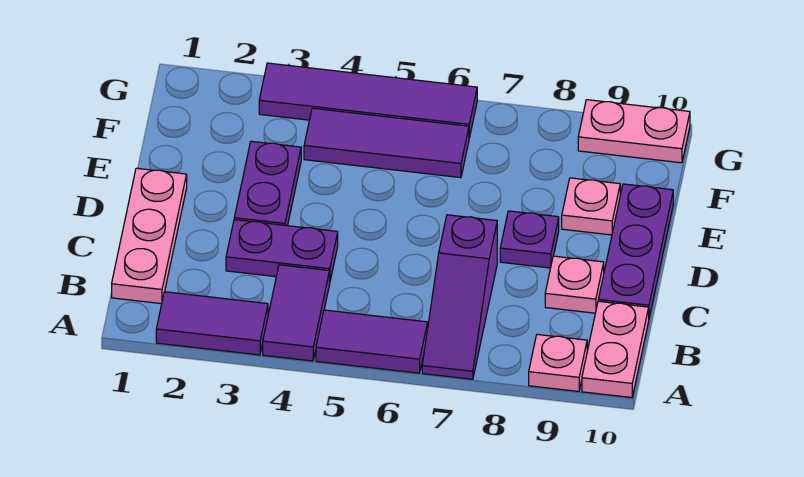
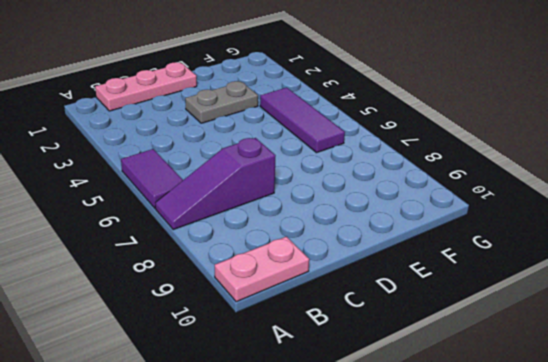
grey 1x2 plate [185,81,258,123] -> purple 1x2 plate [234,141,301,226]
none -> purple 1x2 tile [156,292,268,355]
none -> purple 1x2 tile [263,265,330,361]
none -> pink 1x1 plate [529,334,587,391]

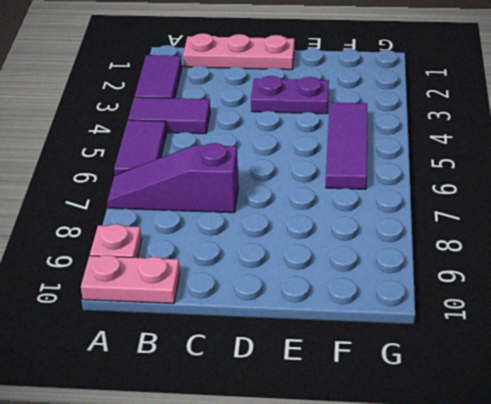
none -> purple 1x2 plate [226,220,338,280]
none -> pink 1x1 plate [545,256,604,313]
none -> purple 1x3 plate [598,184,673,317]

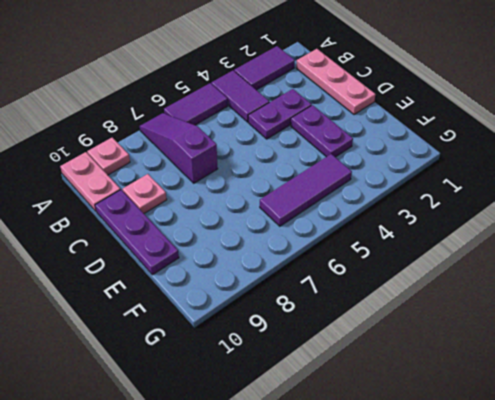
none -> purple 1x1 plate [500,211,559,268]
none -> pink 1x1 plate [562,178,620,235]
none -> purple 1x4 tile [259,63,477,138]

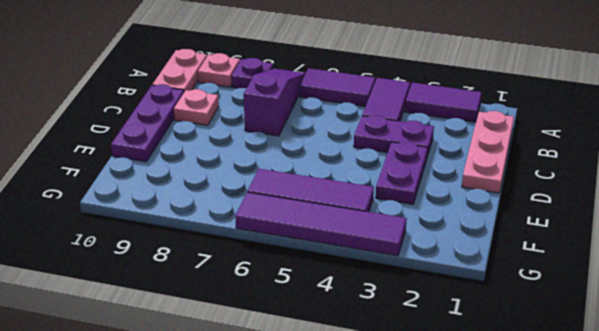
purple 1x1 plate [231,58,273,88] -> purple 1x1 plate moved to [500,211,559,268]
none -> pink 1x1 plate [562,178,620,235]
none -> pink 1x2 plate [578,100,690,163]

